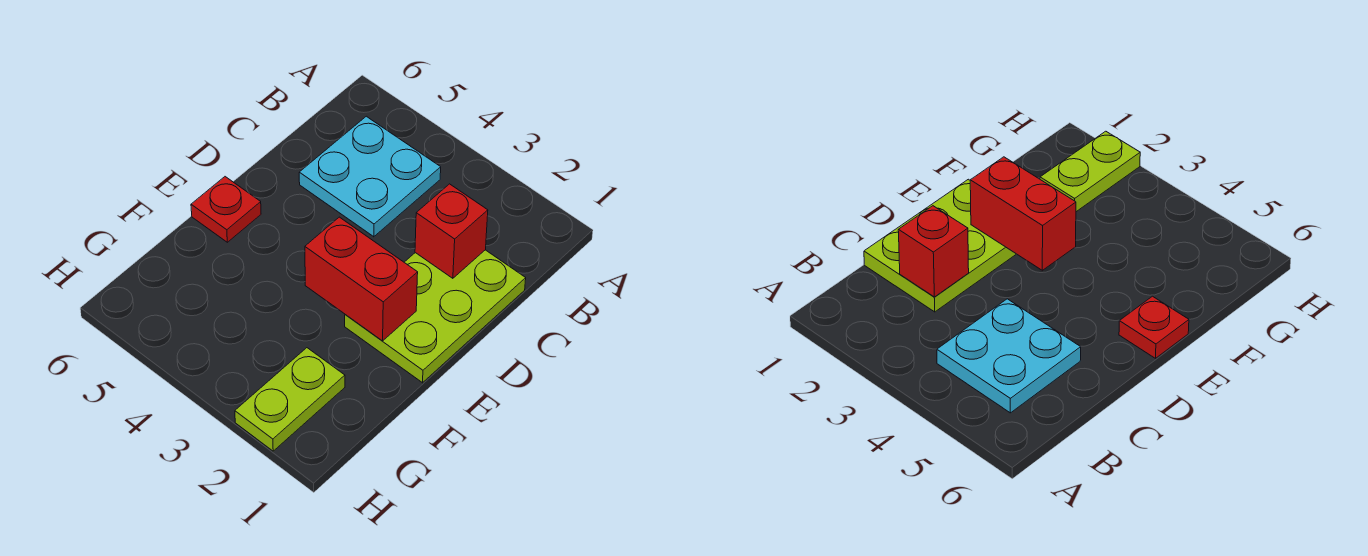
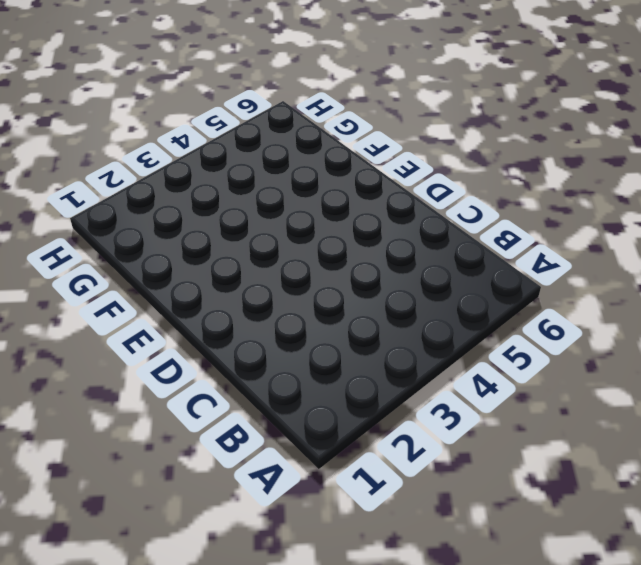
none -> cyan 2x2 plate [299,116,441,237]
none -> lime 2x3 plate [345,250,526,383]

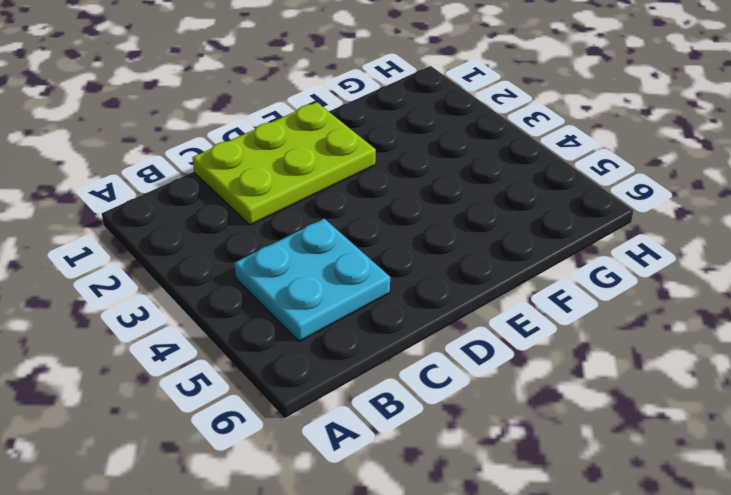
none -> red 1x1 plate [191,177,261,242]
none -> lime 1x2 plate [235,348,345,451]

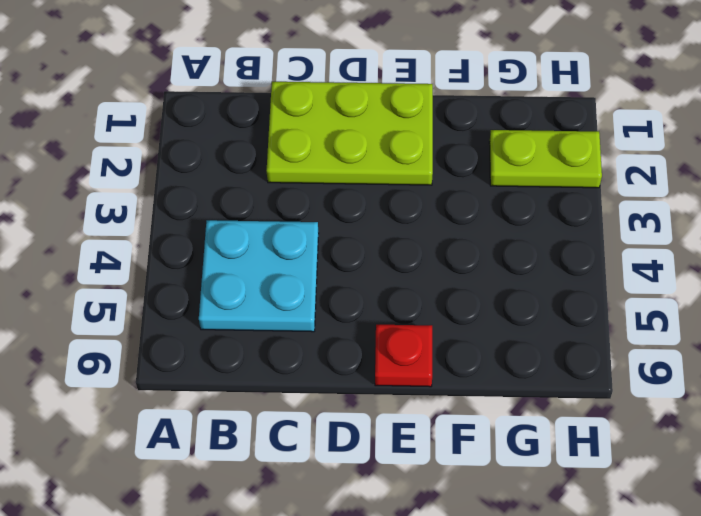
none -> red 1x1 brick [415,184,488,278]
none -> red 1x2 brick [305,217,418,341]

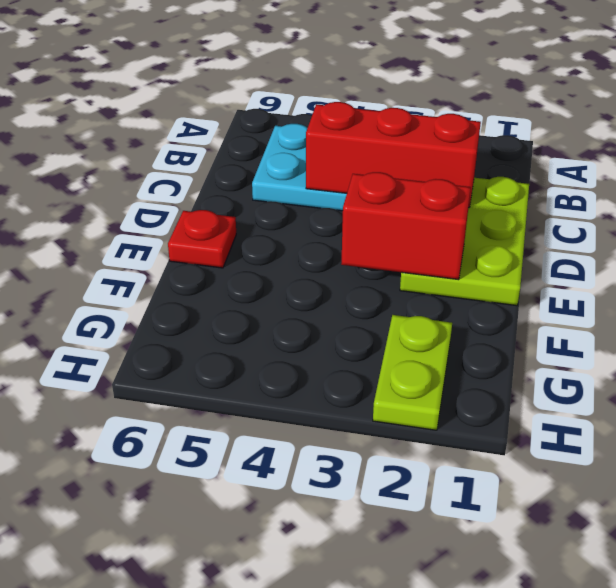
red 1x3 brick [306,102,481,208] -> red 1x1 brick [415,184,488,278]

